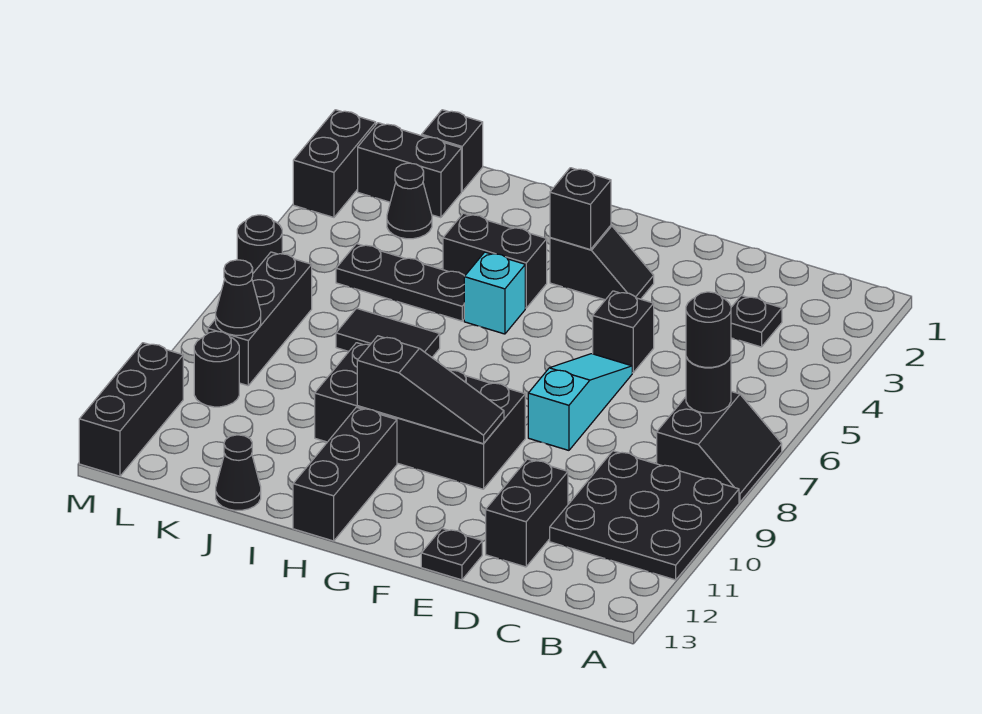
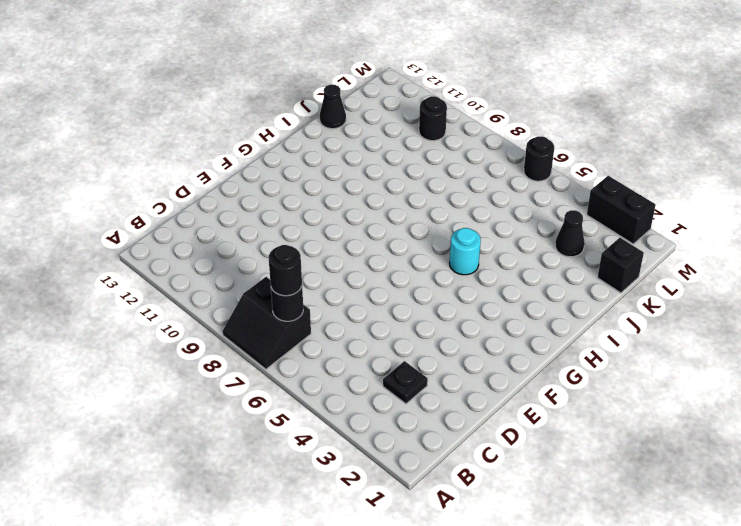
cyan 1x1 round brick [450,228,481,275] -> cyan 1x1 brick [464,252,525,334]
none -> black 3x3 plate [550,451,739,580]
none -> black 1x2 brick [486,459,568,567]
none -> black 1x1 brick [593,291,654,373]

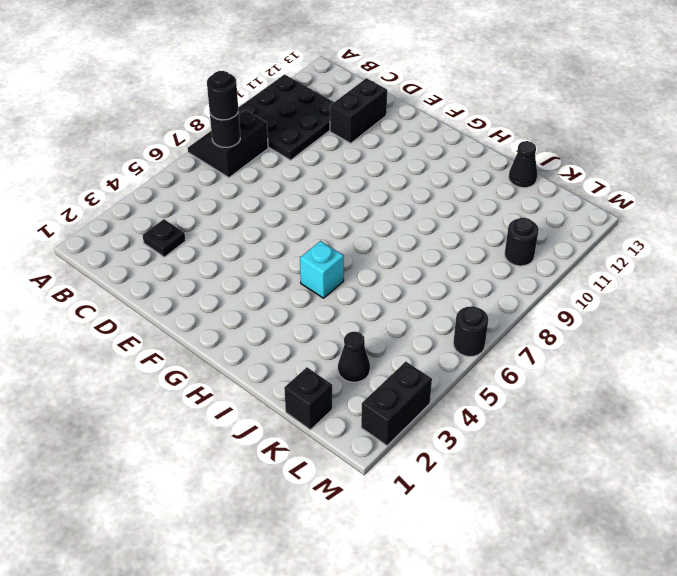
none -> black 1x1 brick [593,291,654,373]
none -> cyan 1x3 slope [528,354,632,450]
none -> black 1x1 plate [421,529,482,580]

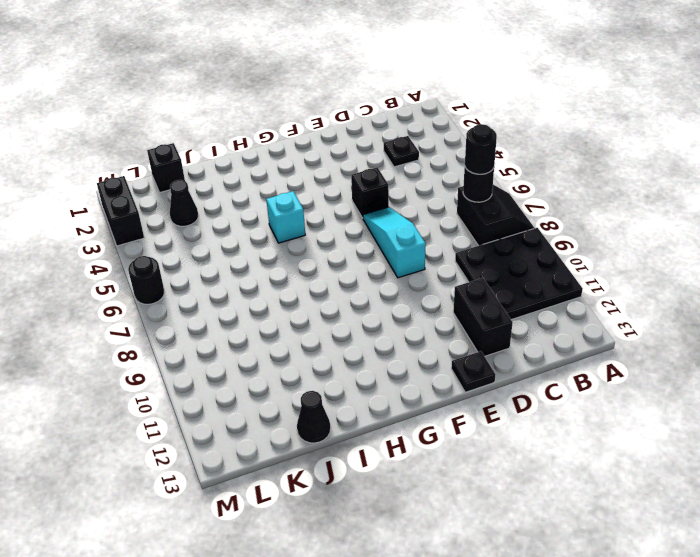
none -> black 1x2 slope [550,226,654,300]
none -> black 2x4 brick [315,343,525,489]
none -> black 1x2 brick [443,213,547,308]

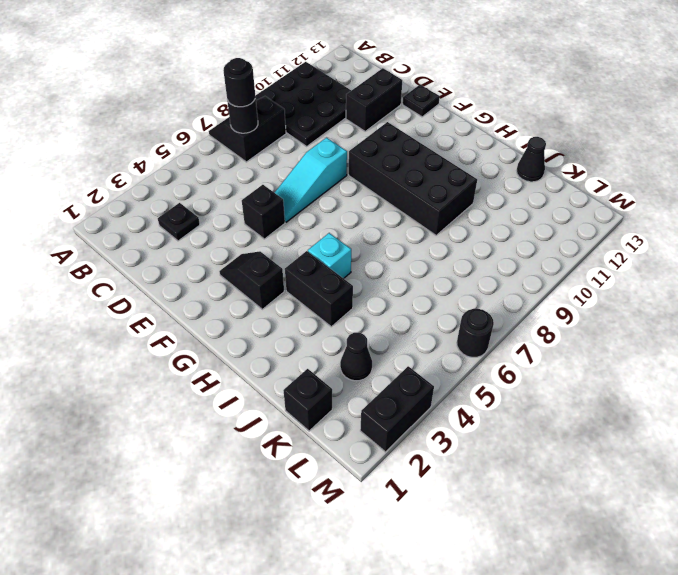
none -> black 1x3 brick [293,407,397,541]
none -> black 1x3 plate [336,244,465,321]
none -> black 1x2 tile [336,308,440,357]

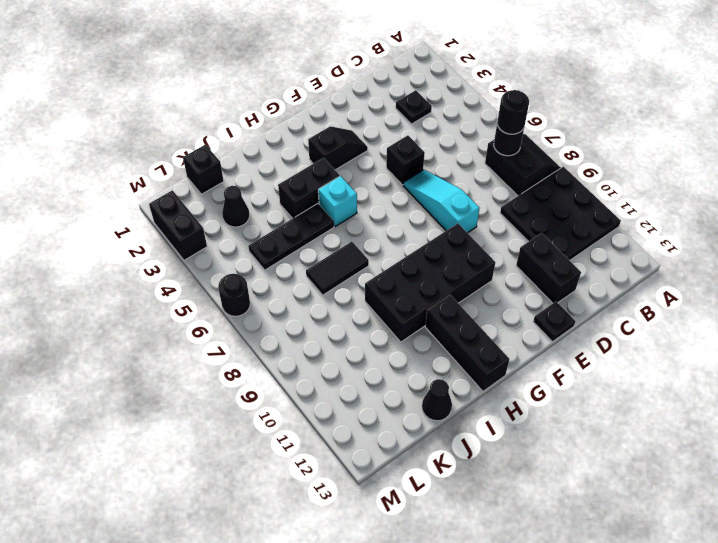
none -> black 1x2 brick [358,123,461,218]
none -> black 1x3 brick [208,252,312,386]
none -> black 1x1 round brick [194,331,239,407]

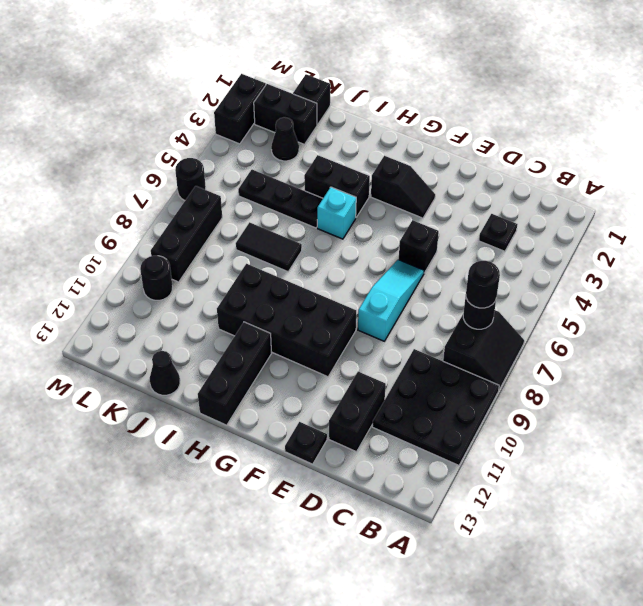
none -> black 1x3 brick [79,343,183,476]
none -> black 1x3 slope [357,336,504,444]
none -> black 1x1 brick [550,168,611,250]

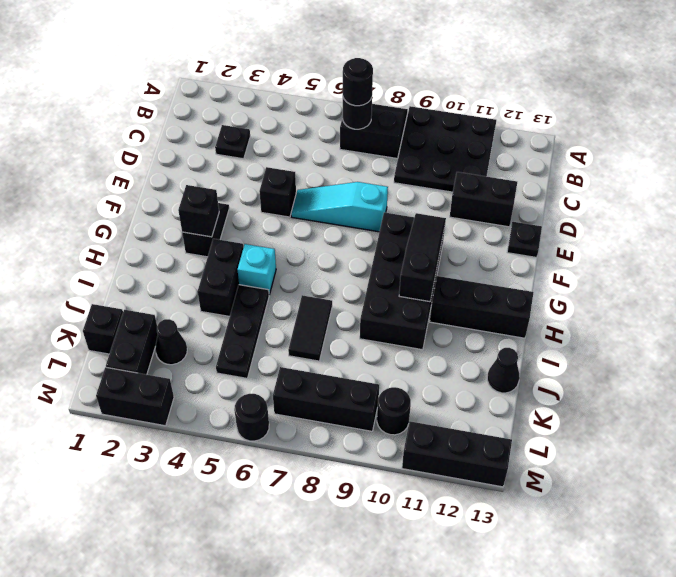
none -> black 1x1 cone [216,260,261,335]

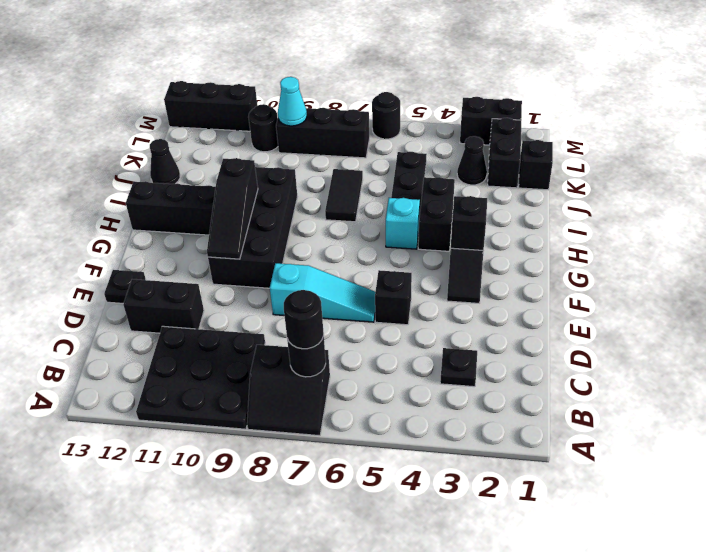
cyan 1x1 cone [278,77,307,126] -> black 1x1 cone [216,260,261,335]

